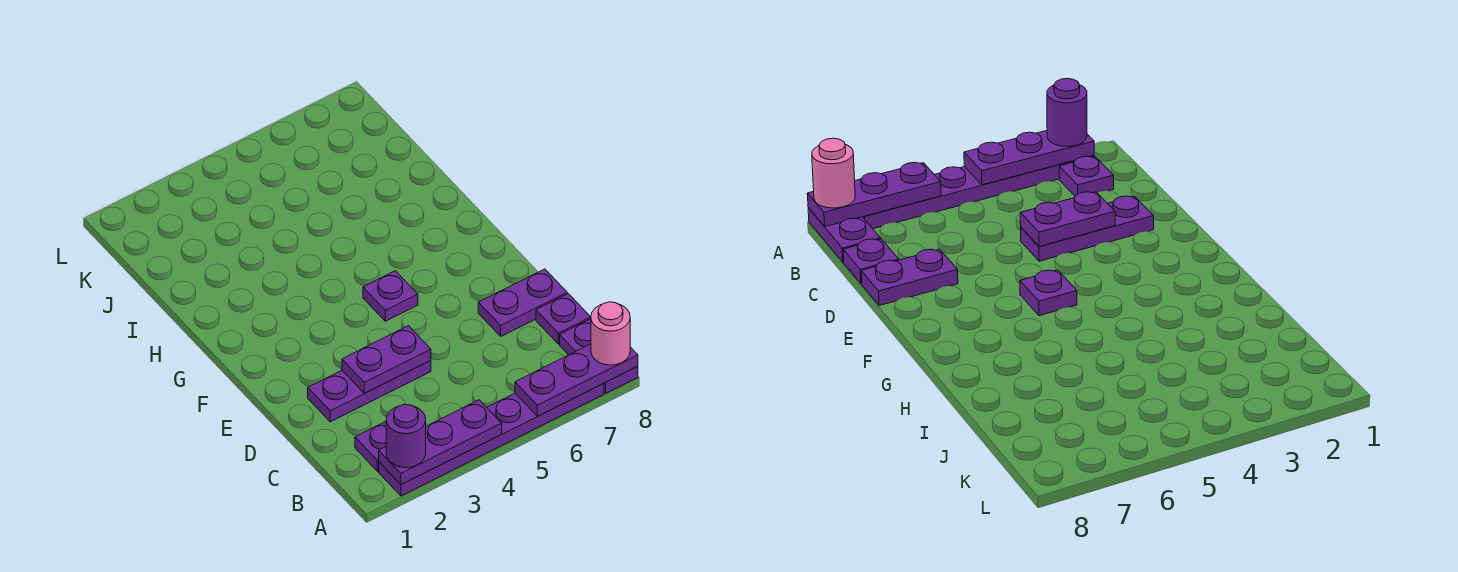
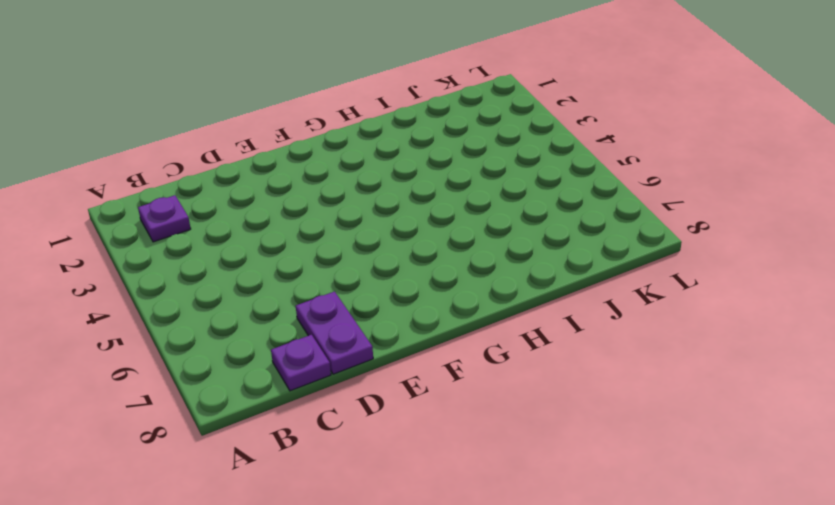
none -> purple 1x6 plate [379,383,604,496]
none -> purple 1x2 plate [560,319,638,393]
none -> purple 1x3 plate [308,361,431,422]

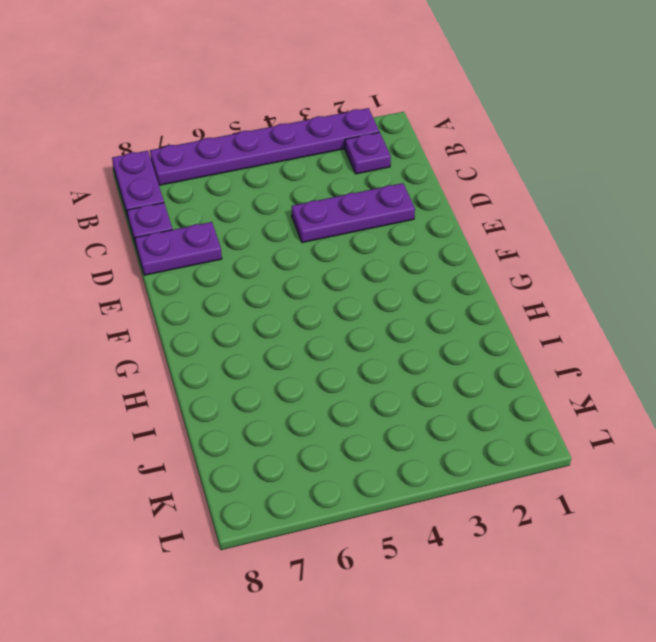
none -> purple 1x1 plate [363,271,418,321]
none -> purple 1x3 plate [379,400,502,485]
none -> purple 1x3 plate [515,344,638,416]

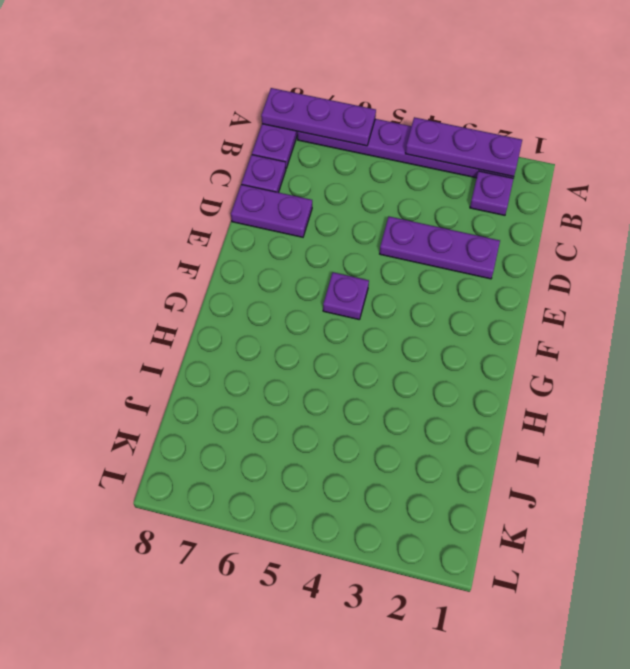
none -> purple 1x2 plate [342,326,431,393]
none -> purple 1x1 round brick [386,404,426,468]
none -> pink 1x1 round brick [591,302,630,365]

